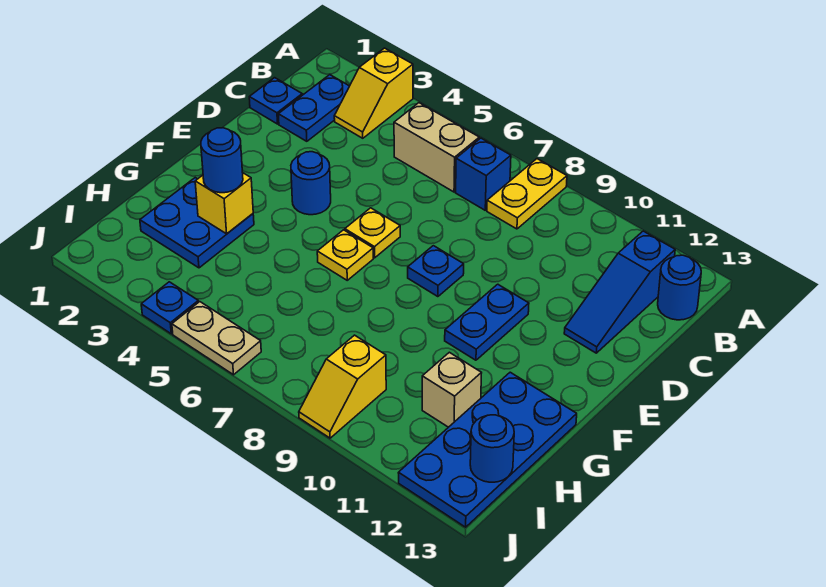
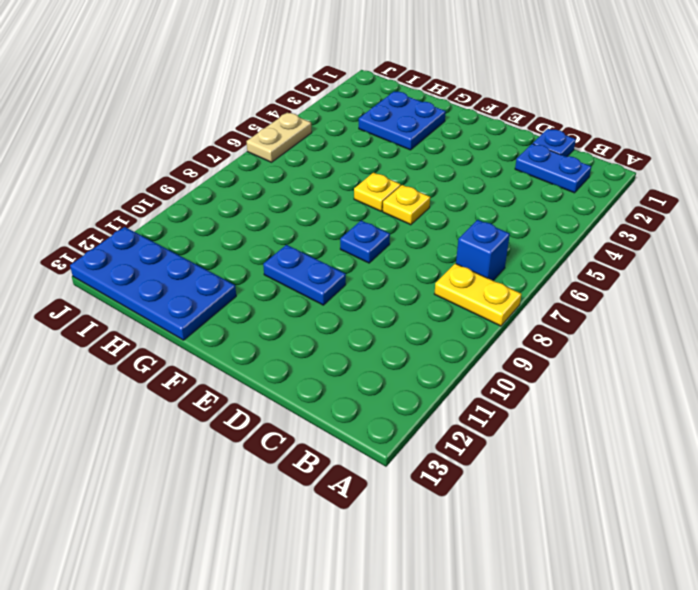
none -> yellow 1x2 slope [334,48,413,138]
none -> tan 1x2 brick [394,103,479,192]
none -> blue 1x3 slope [564,231,675,353]

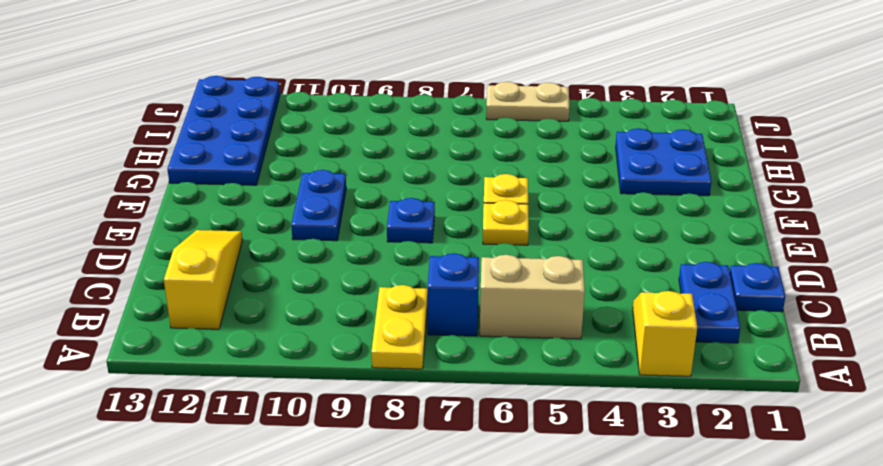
yellow 1x3 slope [164,230,243,329] -> blue 1x3 slope [564,231,675,353]
none -> blue 1x1 round brick [658,255,701,320]
none -> blue 1x1 round brick [291,152,331,215]
none -> tan 1x1 brick [422,352,481,427]

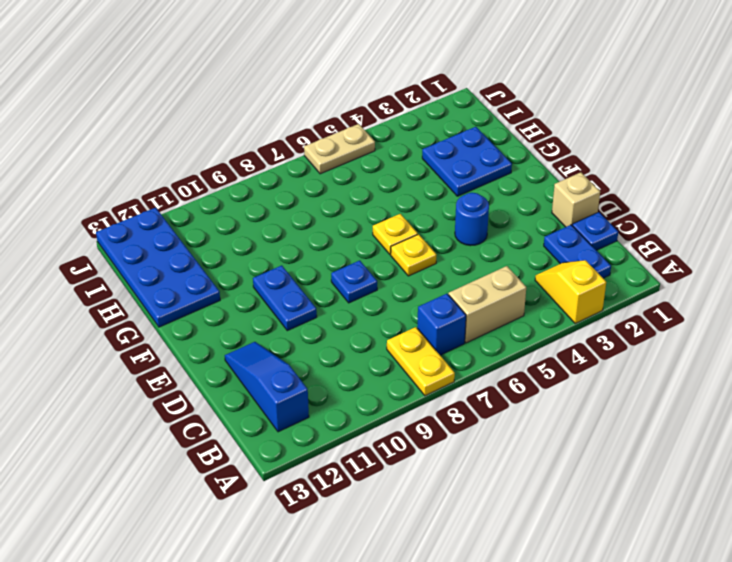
tan 1x1 brick [552,172,600,227] -> tan 1x1 brick moved to [422,352,481,427]
none -> blue 1x1 round brick [658,255,701,320]
none -> yellow 1x2 slope [299,335,386,438]
none -> blue 1x1 plate [141,282,198,334]

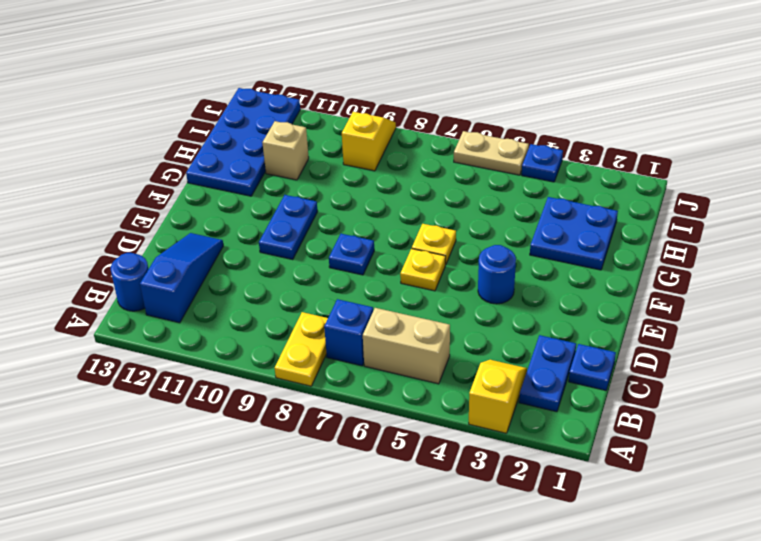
none -> yellow 1x1 brick [195,173,253,234]
none -> blue 1x1 round brick [470,415,514,482]
none -> blue 1x1 round brick [201,128,243,193]

